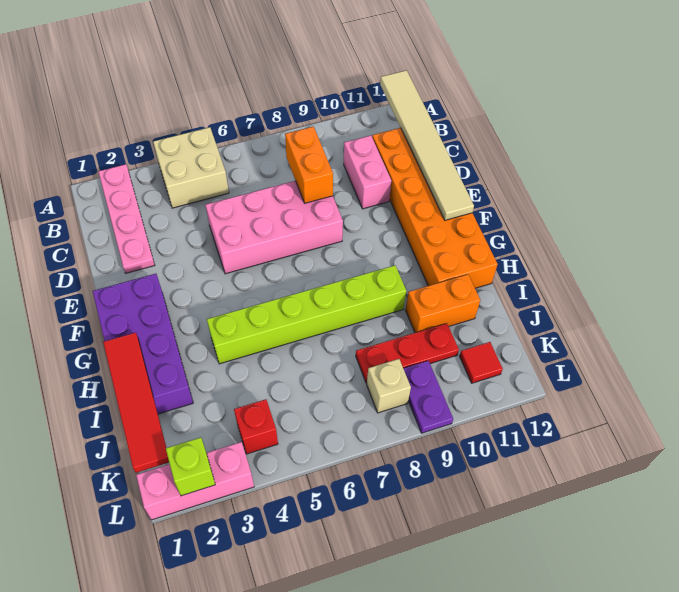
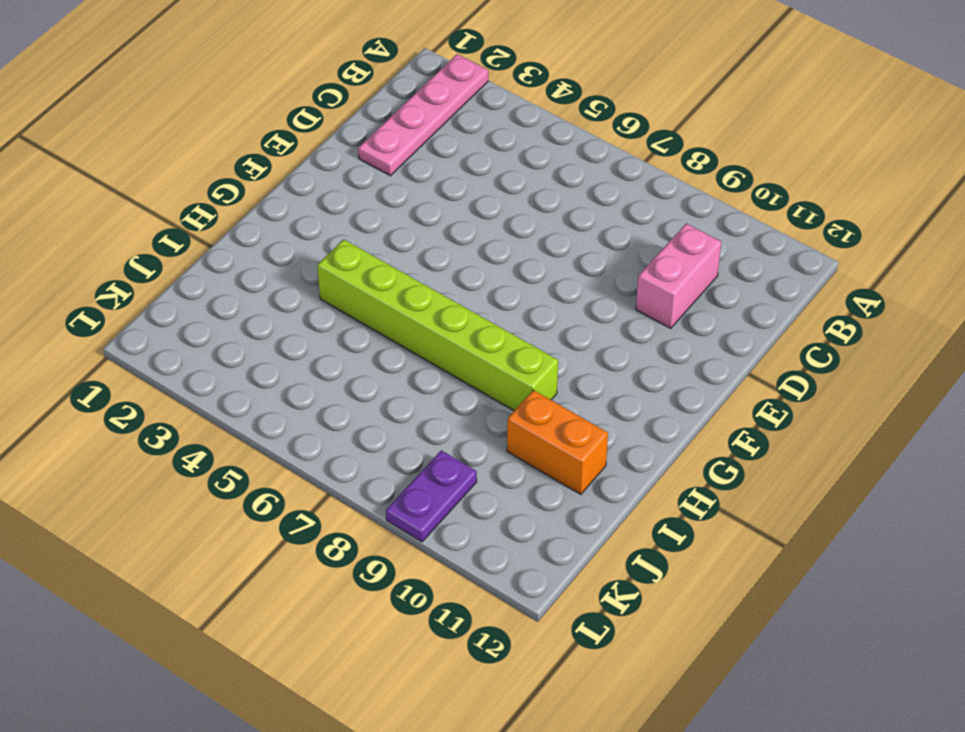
none -> tan 2x2 brick [153,127,229,208]
none -> orange 2x6 brick [372,128,498,288]
none -> pink 2x4 brick [205,181,343,274]

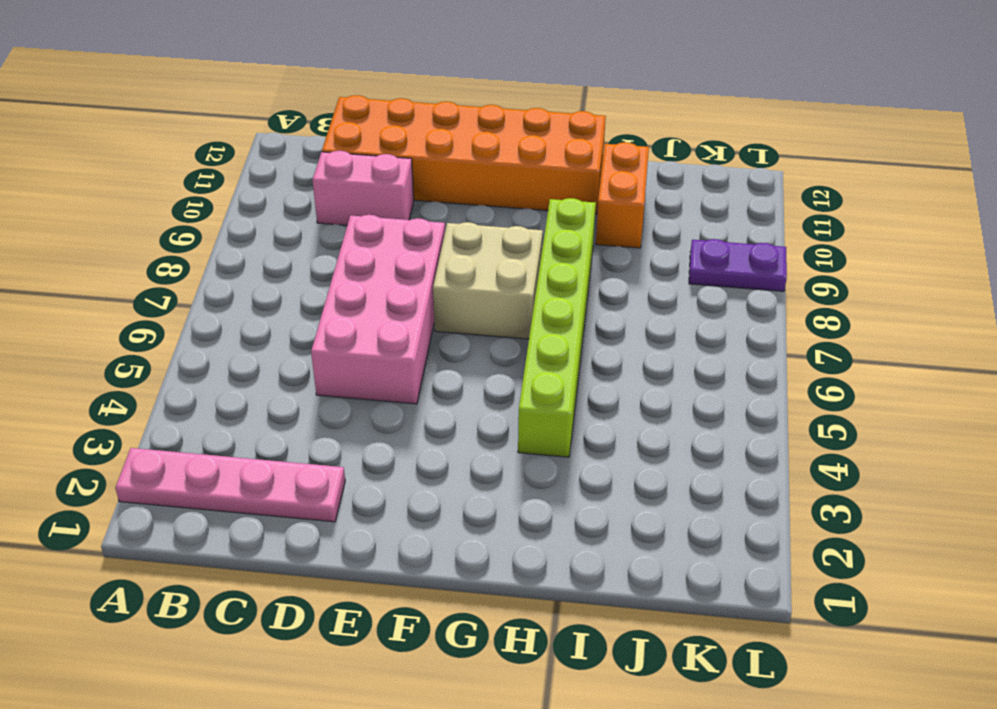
tan 2x2 brick [433,222,543,339] -> tan 2x2 brick moved to [153,127,229,208]
none -> purple 2x4 brick [93,274,193,414]
none -> red 1x3 plate [356,323,459,383]
none -> red 1x1 brick [234,399,278,454]

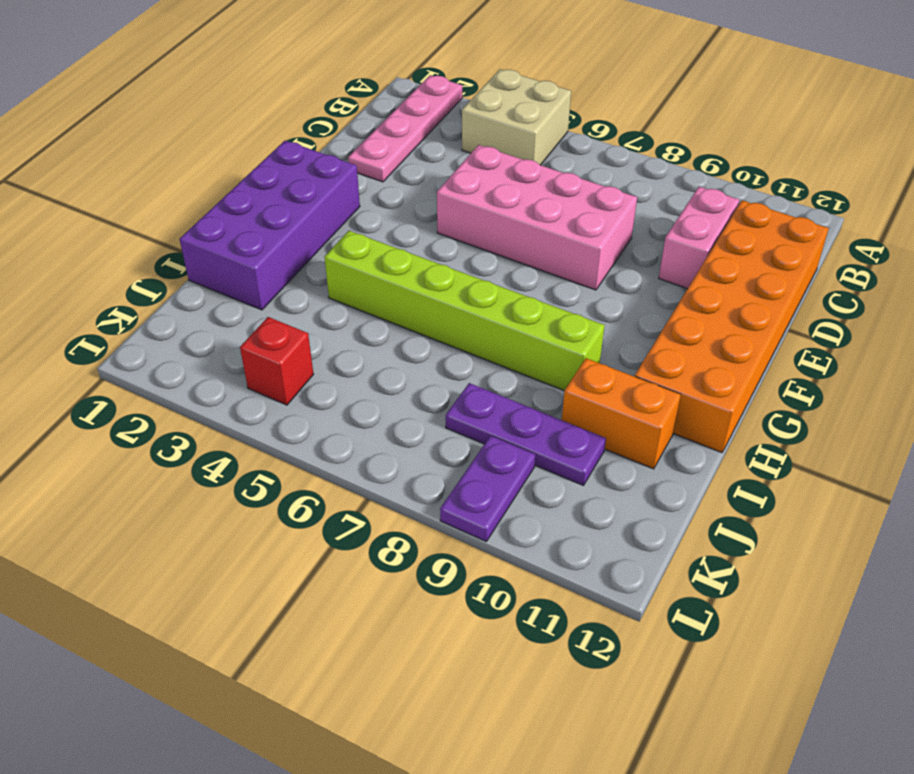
purple 1x3 plate [446,383,606,486] -> red 1x3 plate [356,323,459,383]
none -> tan 1x1 brick [367,359,411,413]
none -> red 1x1 tile [460,342,503,383]
none -> pink 1x3 brick [136,442,254,520]

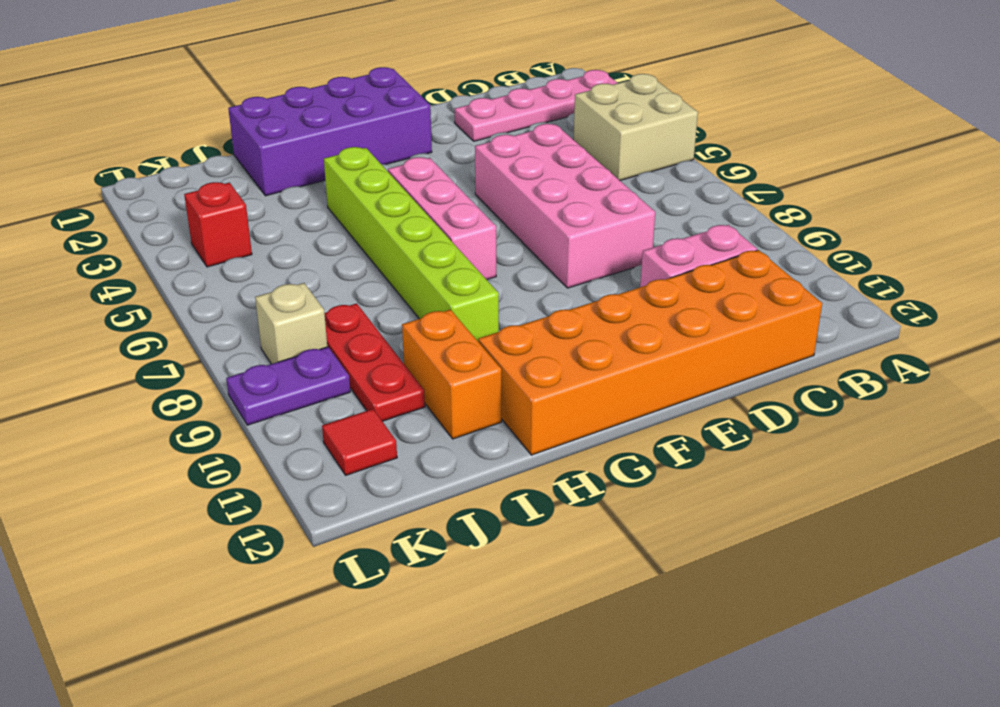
pink 1x3 brick [388,157,496,280] -> pink 1x3 brick moved to [136,442,254,520]
none -> tan 1x6 tile [380,70,474,220]
none -> orange 1x2 brick [285,127,333,203]
none -> red 1x4 tile [103,332,169,473]

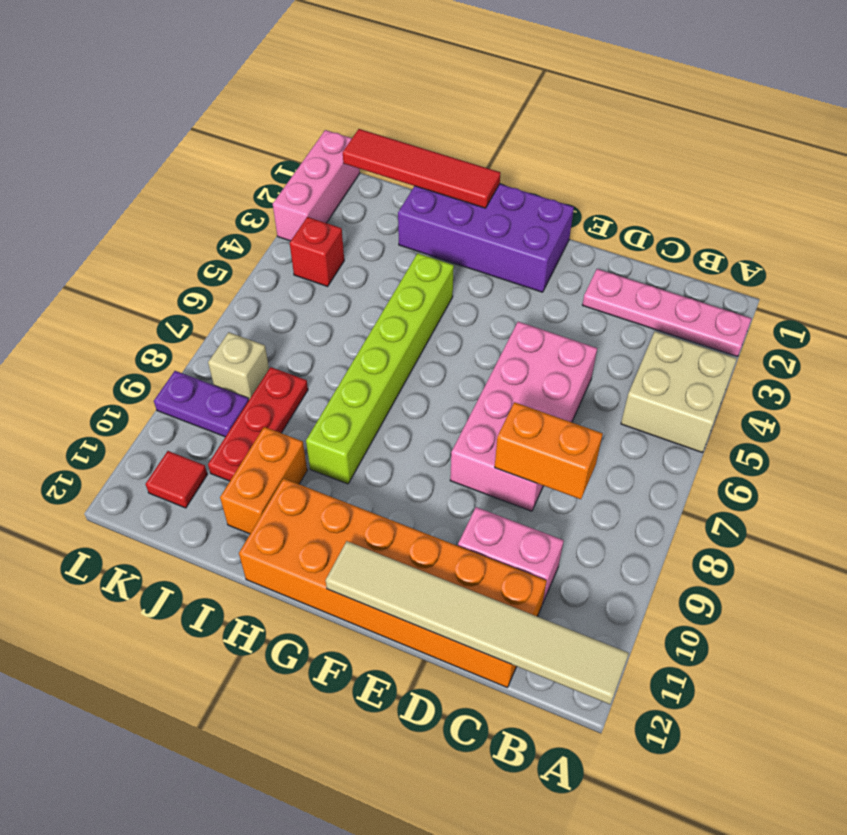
none -> lime 1x1 brick [166,437,215,496]

